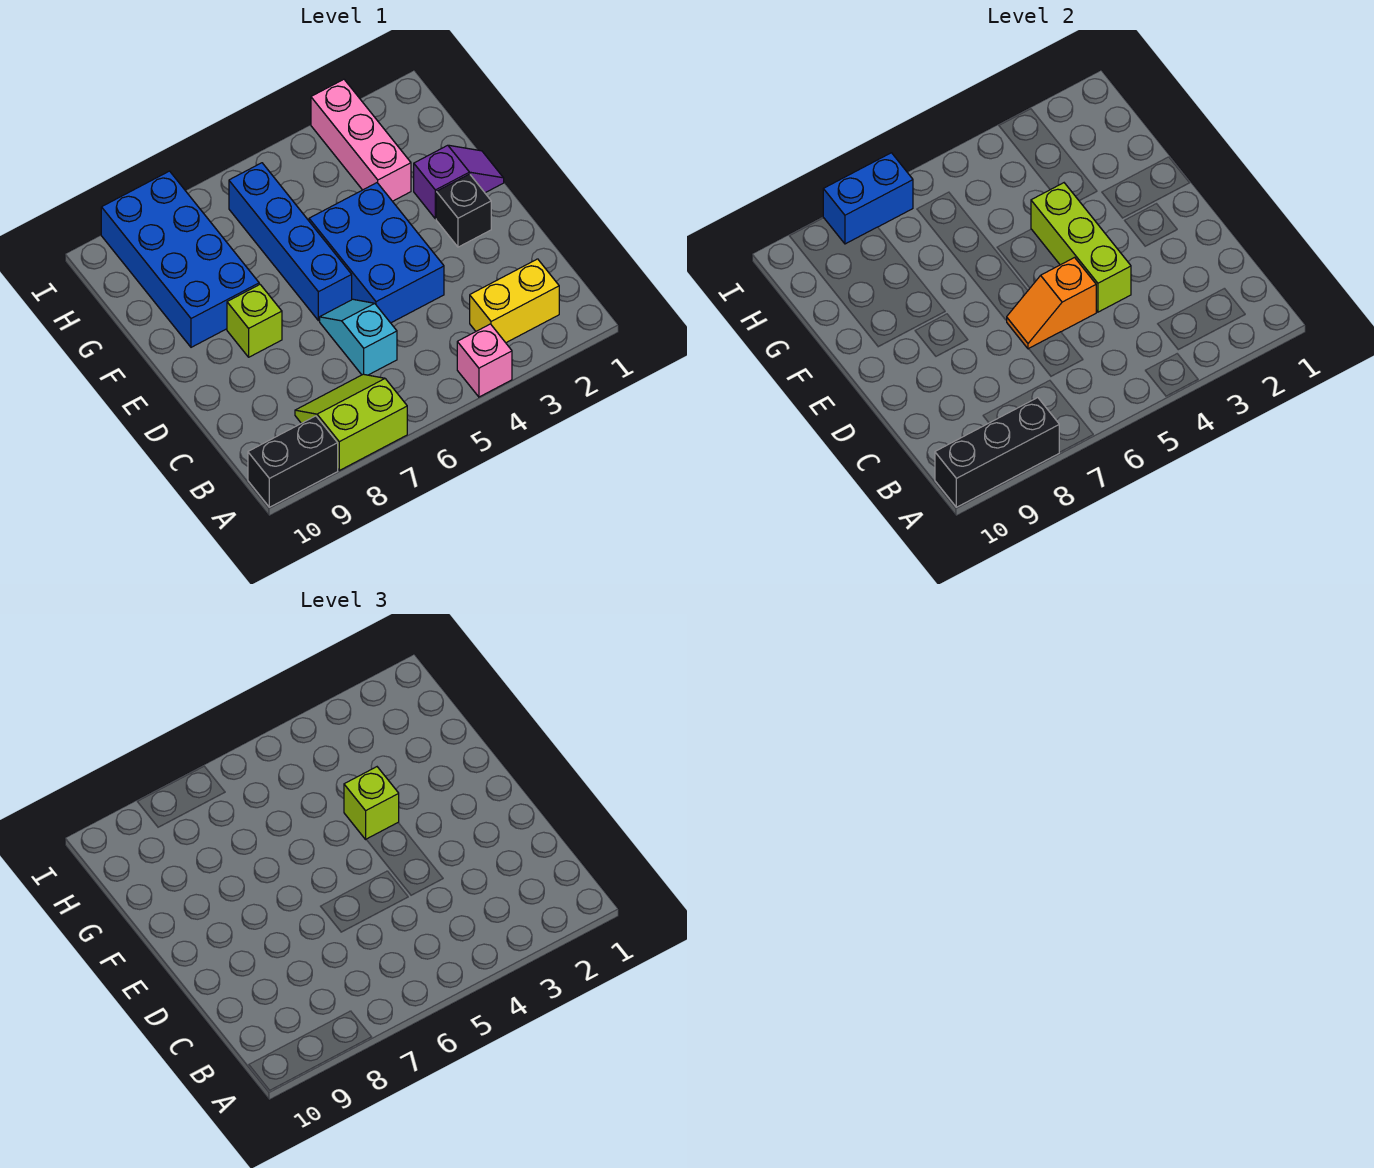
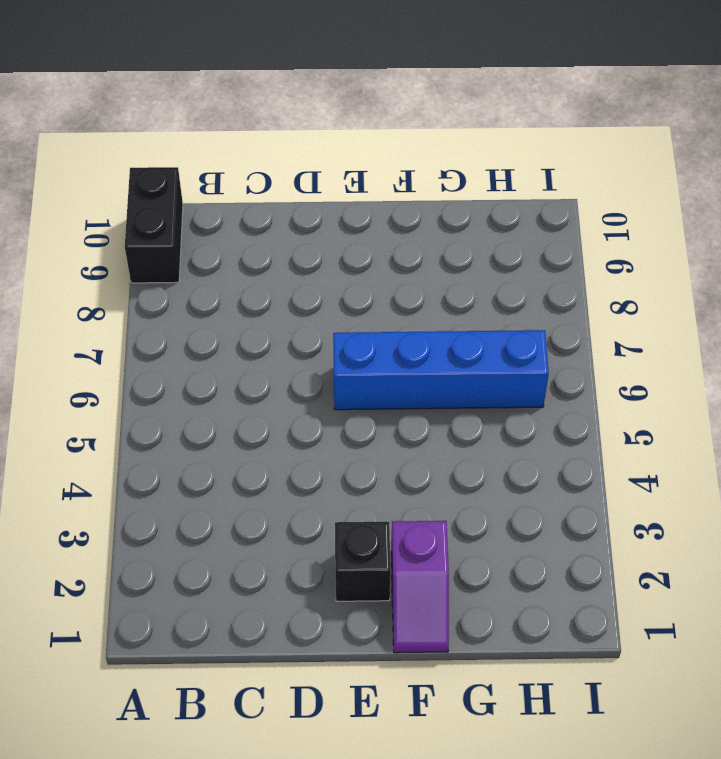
none -> pink 1x1 brick [457,324,512,397]
none -> lime 2x2 slope [295,374,407,470]
none -> yellow 1x2 brick [470,259,559,343]

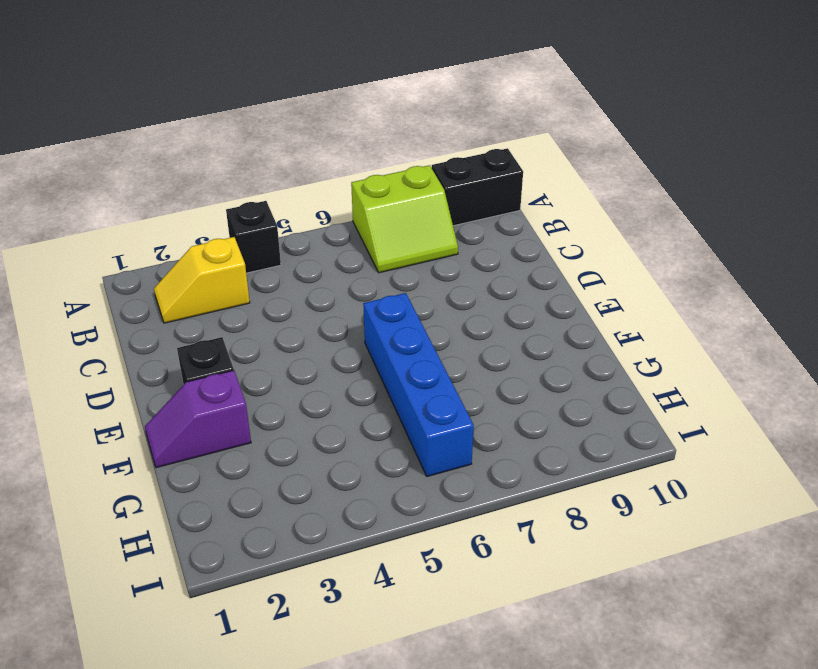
black 1x1 brick [226,201,281,273] -> pink 1x1 brick [457,324,512,397]
yellow 1x2 slope [154,237,250,323] -> yellow 1x2 brick [470,259,559,343]
none -> cyan 1x2 slope [320,299,397,375]
none -> blue 2x3 brick [309,183,444,323]
none -> lime 1x1 brick [227,284,282,357]

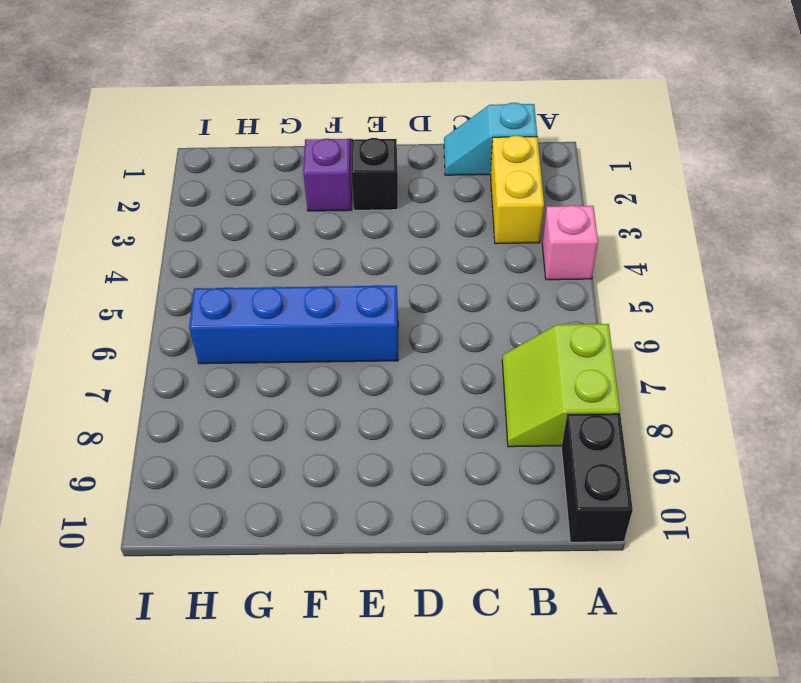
cyan 1x2 slope [444,103,537,175] -> cyan 1x2 slope moved to [320,299,397,375]
none -> blue 2x3 brick [309,183,444,323]
none -> lime 1x1 brick [227,284,282,357]
none -> blue 2x4 brick [101,171,259,347]

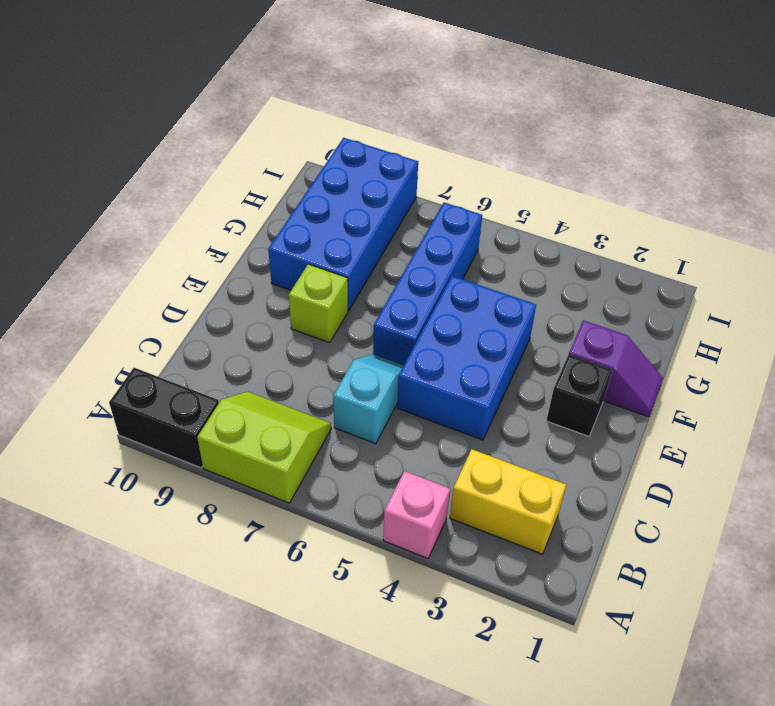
none -> pink 1x3 brick [311,79,411,201]
none -> black 1x3 brick [935,398,1059,507]
none -> lime 1x3 brick [1031,183,1131,312]

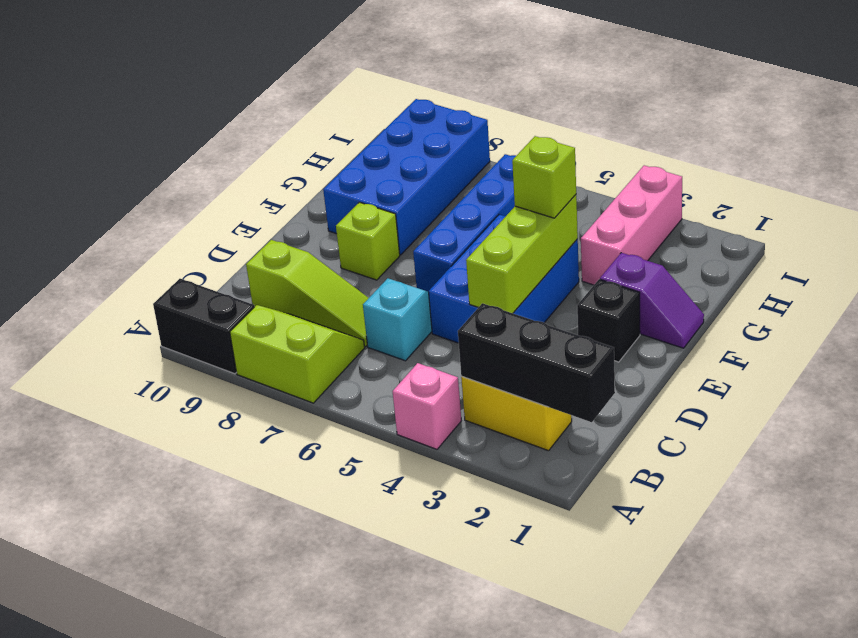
black 1x3 brick [458,303,615,422] -> black 1x3 brick moved to [935,398,1059,507]
lime 1x3 slope [246,240,368,347] -> none
none -> orange 1x2 slope [1006,258,1096,349]
none -> blue 1x2 brick [823,153,913,244]

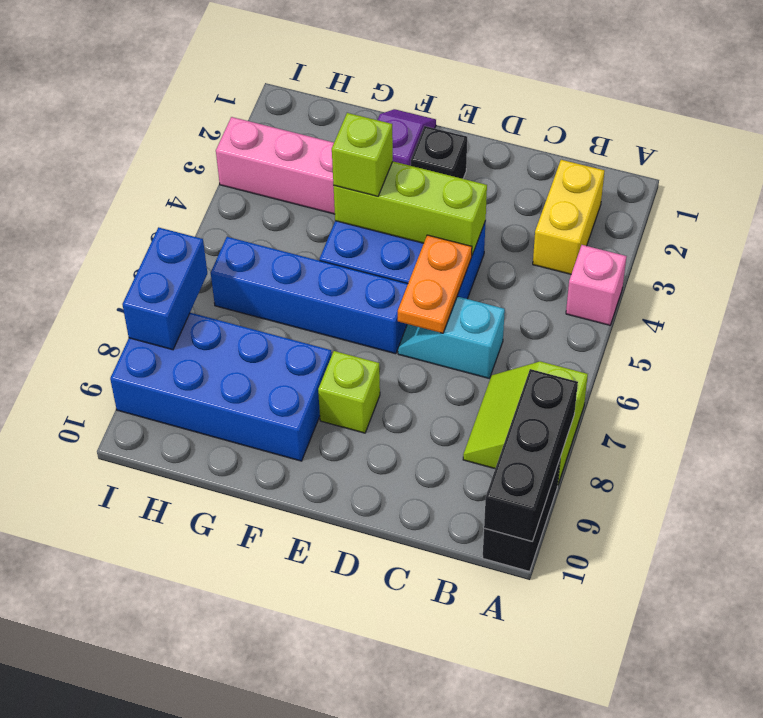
orange 1x2 plate [398,235,472,333] -> orange 1x2 slope [1006,258,1096,349]

